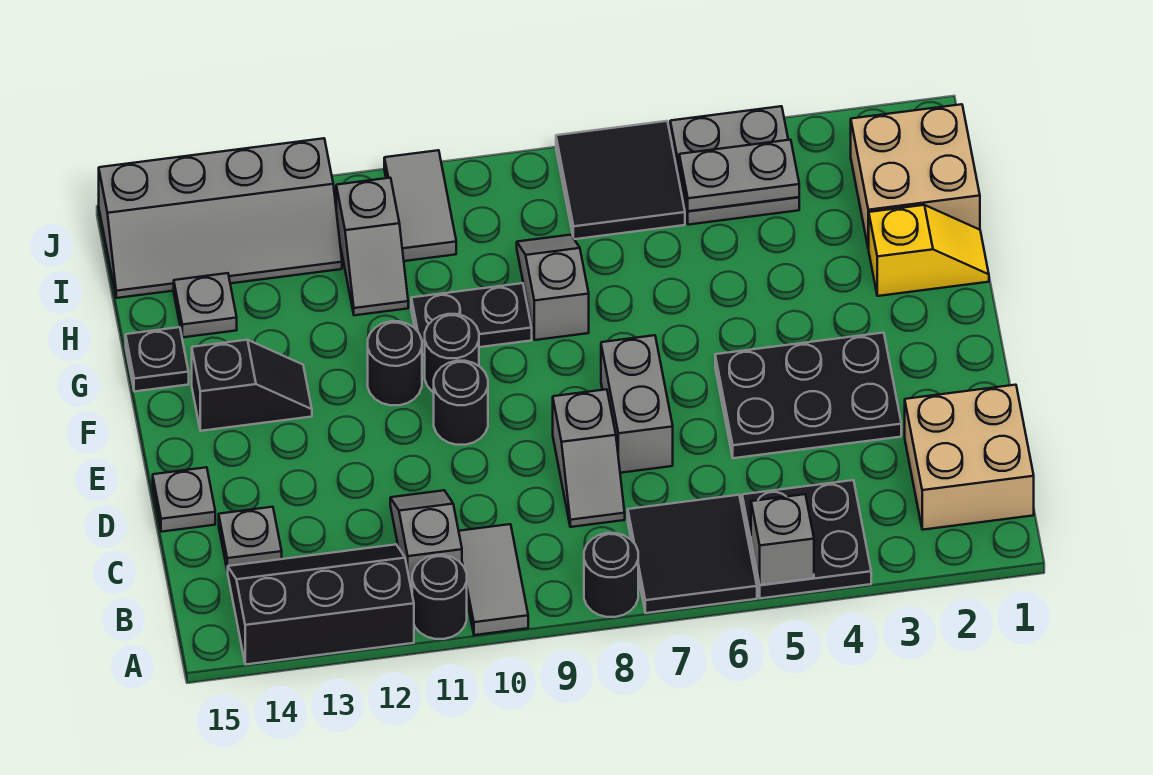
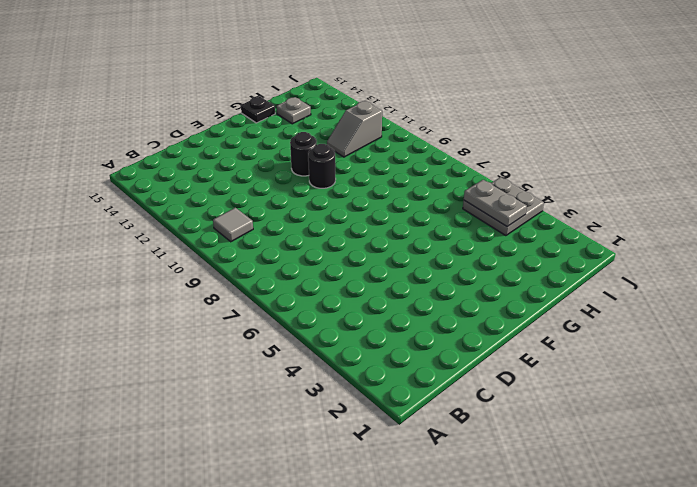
grey 1x1 tile [213,208,253,242] -> grey 1x2 tile [459,524,528,635]
none -> black 2x2 plate [742,480,871,598]
none -> black 2x2 tile [628,495,757,613]
none -> black 1x1 round brick [584,533,638,617]
none -> black 1x1 round brick [412,555,467,639]

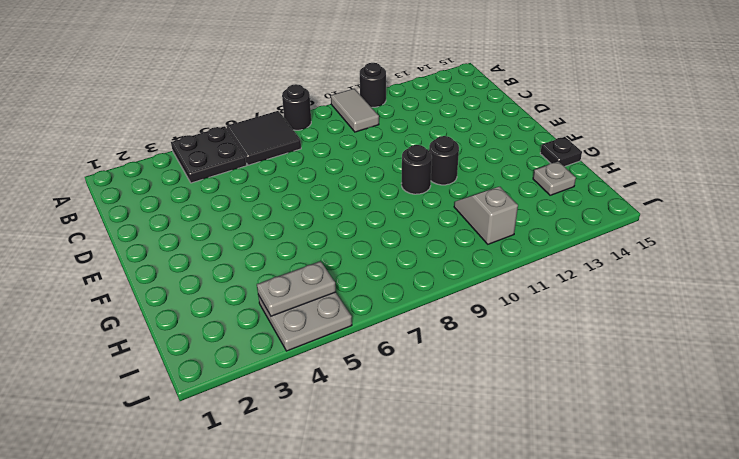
none -> black 2x3 slope [228,544,414,665]
none -> tan 2x2 brick [905,385,1034,530]
none -> grey 1x2 slope [390,490,462,591]
none -> grey 1x2 slope [553,389,625,527]

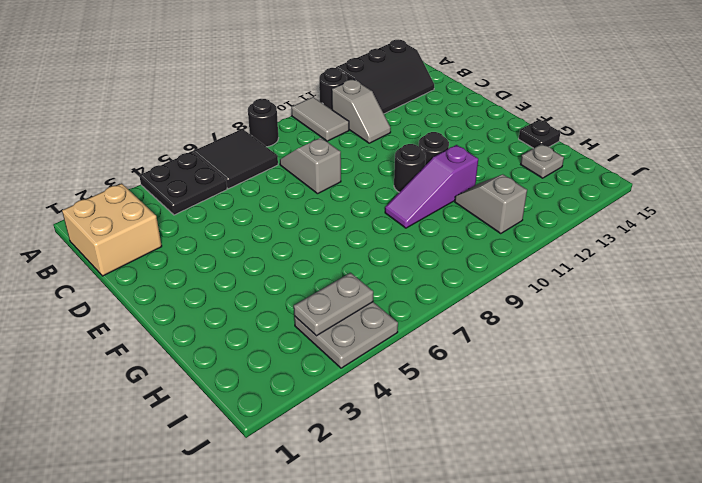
purple 1x3 slope [385,145,478,228] -> black 1x2 plate [411,283,532,355]
none -> grey 1x1 plate [219,507,282,571]
none -> black 2x3 plate [715,333,901,458]
none -> grey 1x2 brick [601,335,673,473]
none -> grey 1x1 plate [153,467,215,532]

